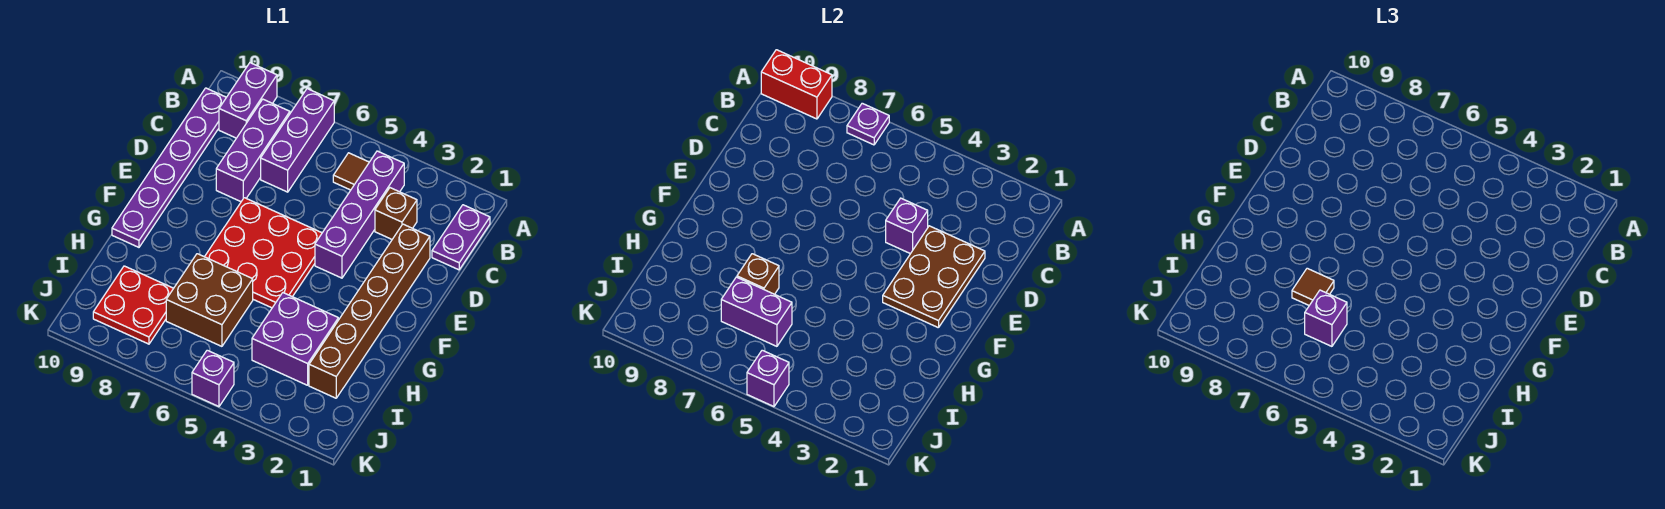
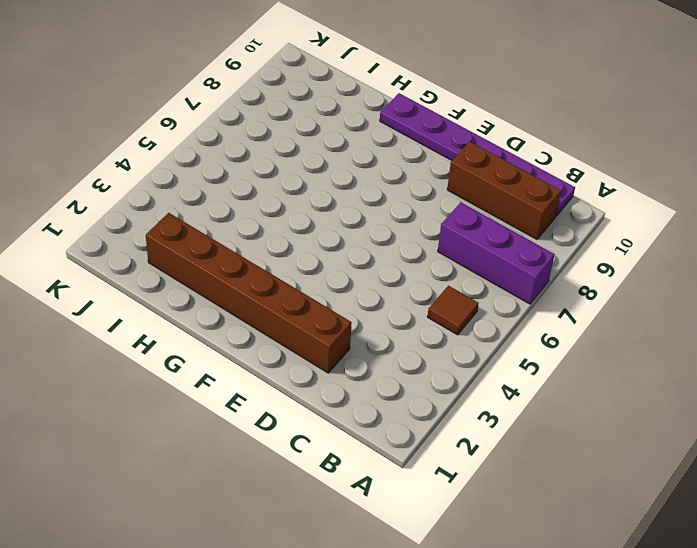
brown 1x3 brick [447,142,561,239] -> purple 1x2 brick [219,63,277,138]
none -> purple 1x2 plate [432,205,490,270]
none -> purple 1x4 brick [315,151,404,278]
none -> purple 1x3 brick [216,99,290,202]

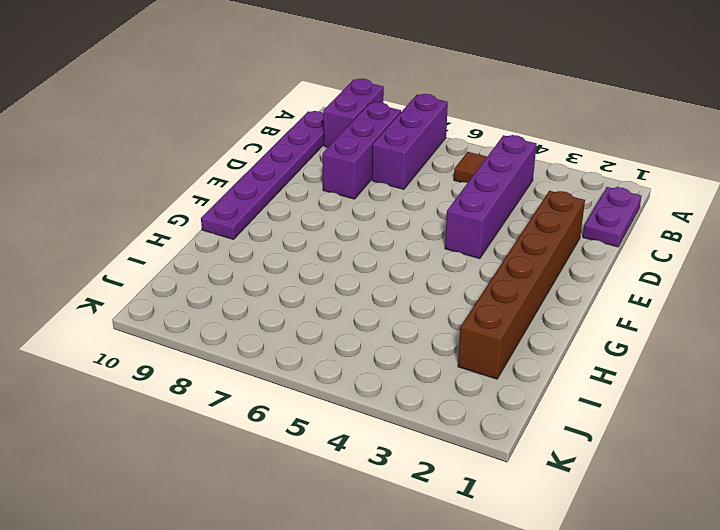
none -> brown 1x1 brick [375,188,417,239]
none -> red 3x3 plate [205,198,322,308]
none -> purple 2x2 brick [252,293,338,385]

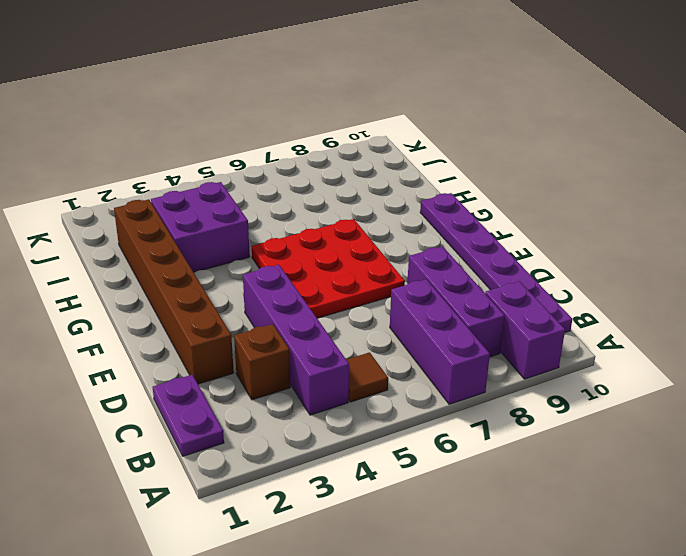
none -> brown 2x2 brick [166,254,253,346]
none -> red 2x2 plate [93,266,174,344]
none -> purple 1x1 brick [192,350,234,407]

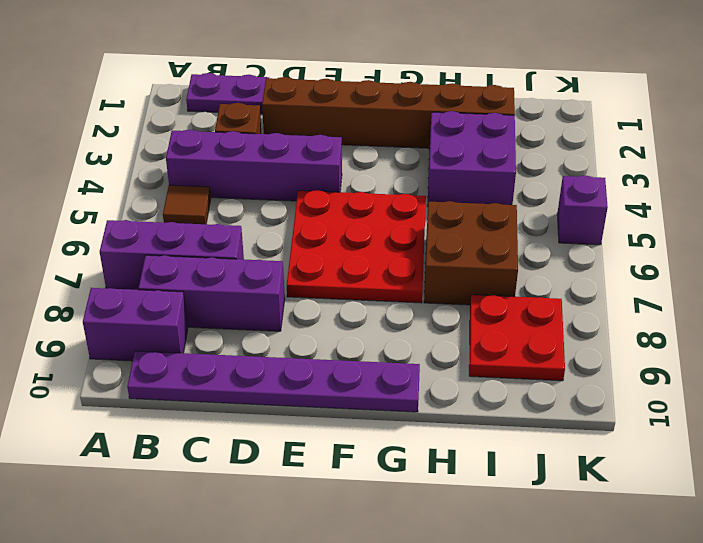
none -> purple 1x1 plate [847,103,889,145]
none -> red 1x2 brick [761,50,832,119]
none -> brown 2x3 plate [883,226,985,328]

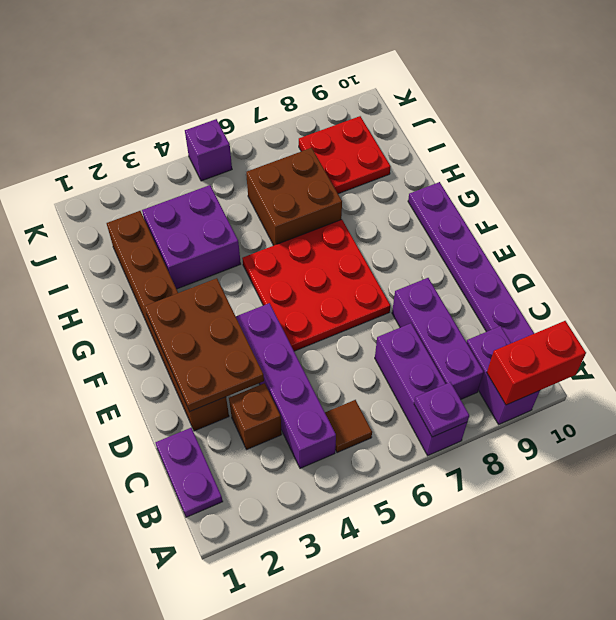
none -> purple 1x1 brick [886,198,928,254]
none -> brown 1x1 brick [737,254,779,294]
none -> purple 1x2 brick [721,277,792,346]

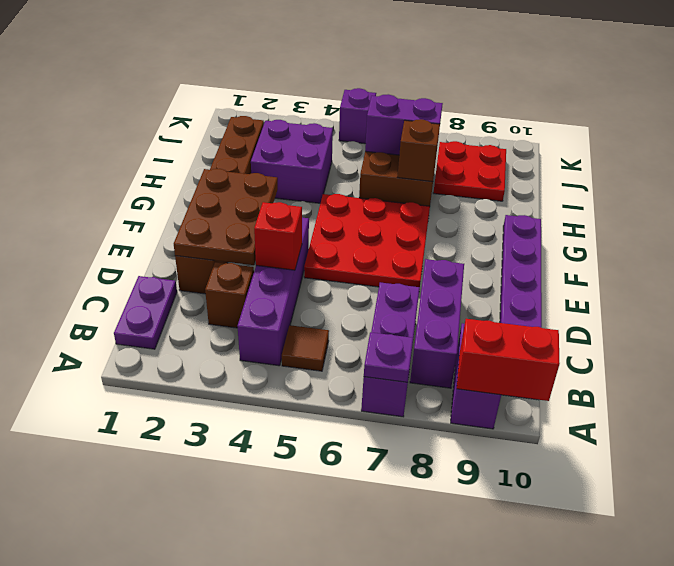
red 1x1 brick [254,202,302,270] -> purple 1x1 brick [886,198,928,254]
none -> purple 1x1 brick [747,350,789,407]
none -> brown 1x1 tile [1292,268,1334,305]
none -> purple 1x1 brick [1305,290,1347,346]

